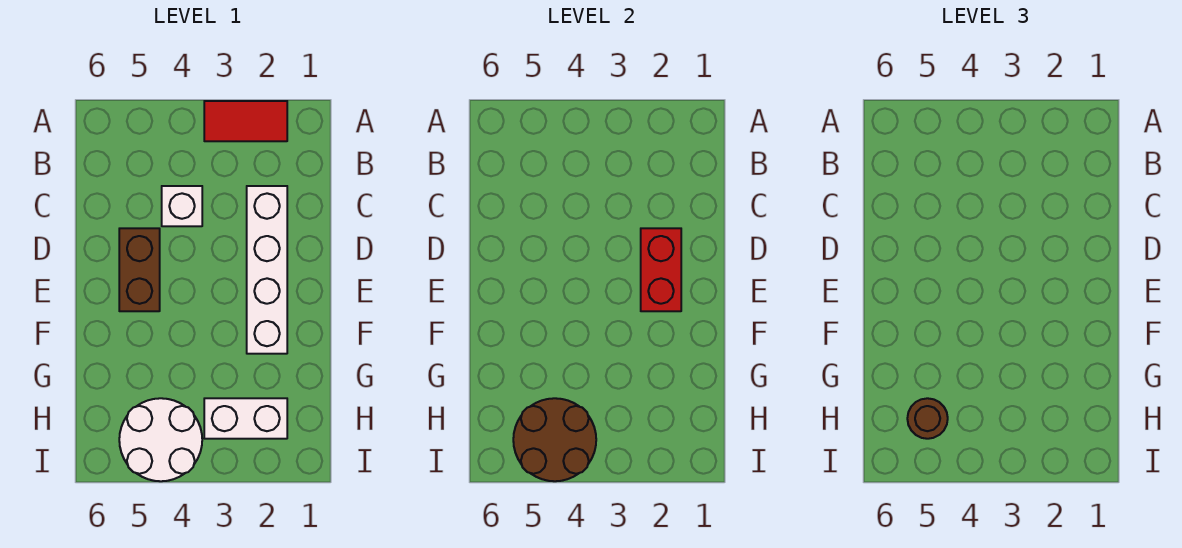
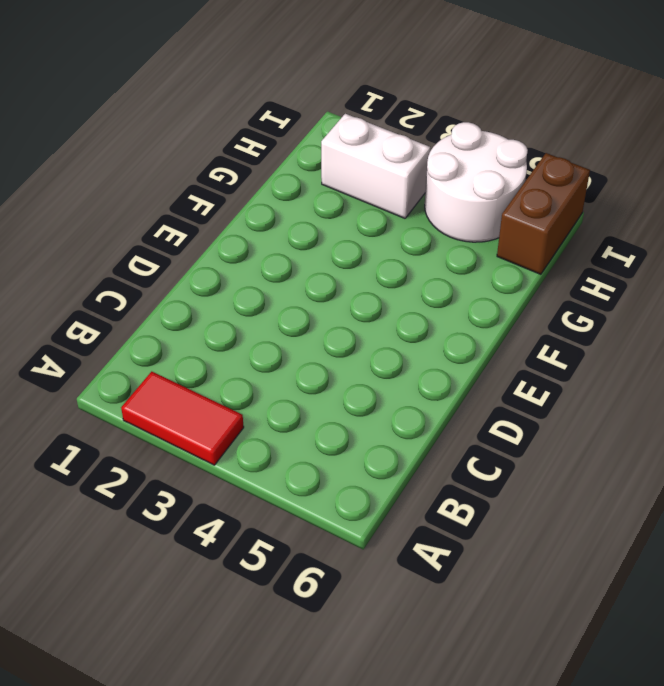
brown 1x2 brick [497,153,590,274] -> brown 1x2 brick moved to [119,228,160,311]
none -> white 1x4 brick [247,186,287,354]
none -> white 1x1 brick [162,186,202,226]

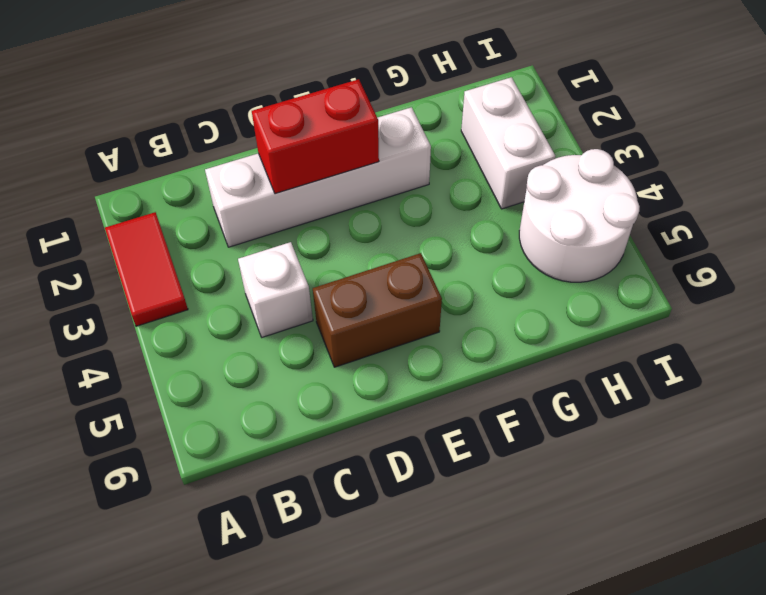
none -> brown 2x2 round brick [513,398,596,481]
none -> brown 1x1 round brick [907,398,948,439]

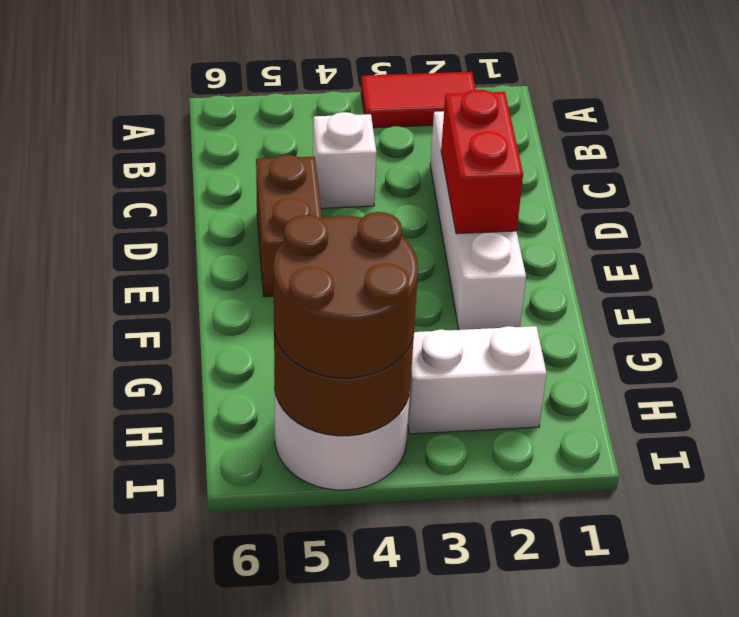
brown 2x2 round brick [274,212,418,378] -> brown 1x1 round brick [907,398,948,439]

